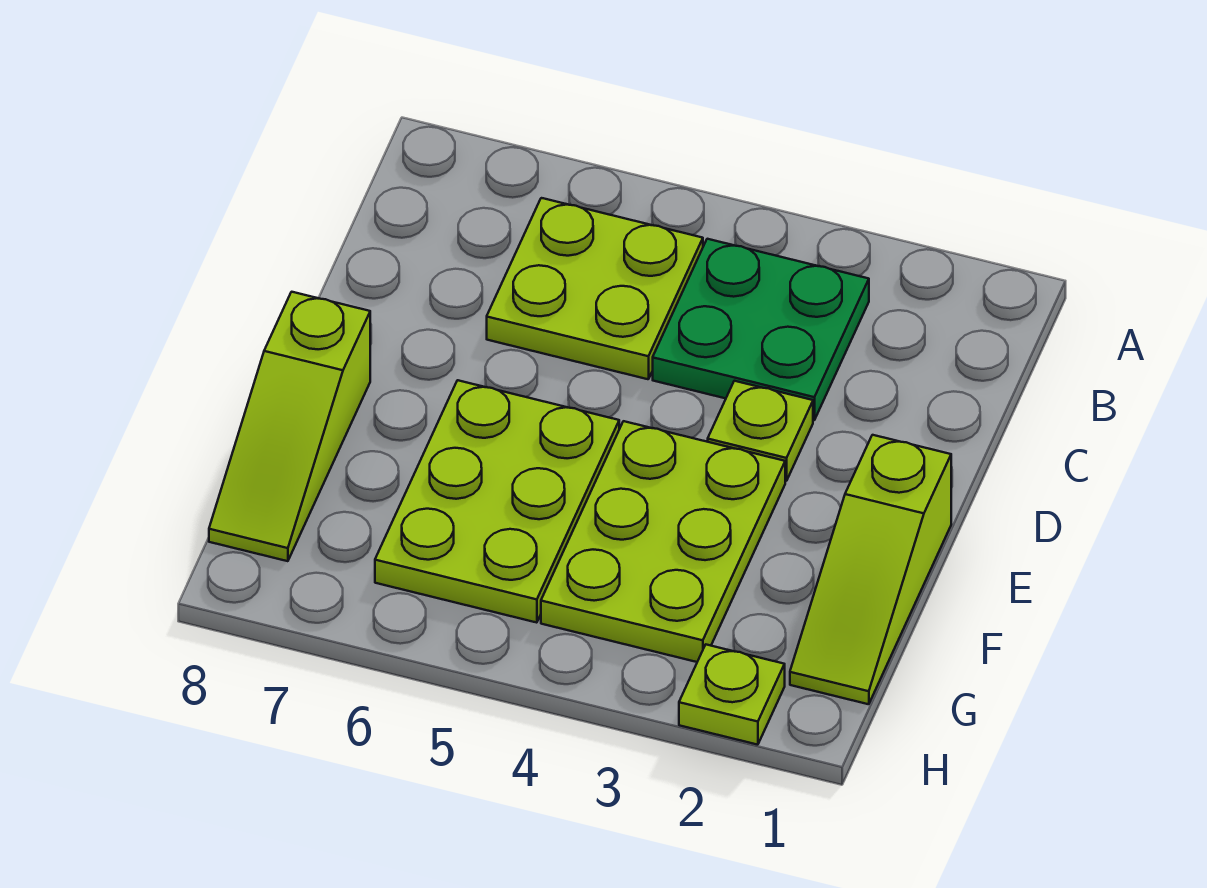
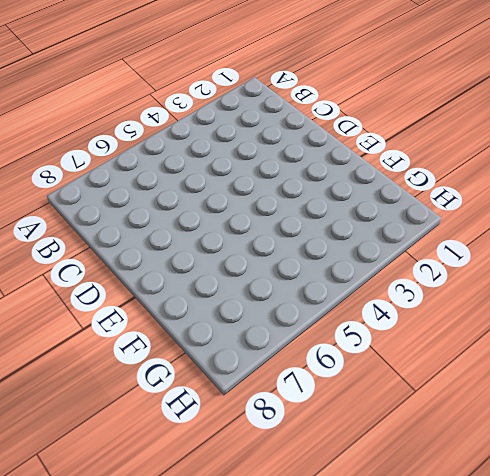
none -> green 2x2 plate [653,239,869,420]
none -> lime 2x2 plate [487,198,703,379]

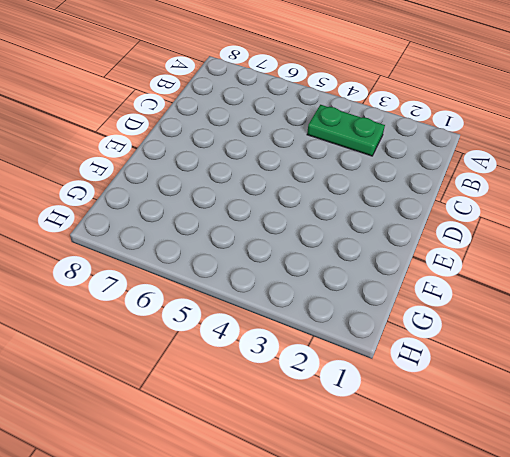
green 1x2 plate [307,105,385,156] -> green 2x2 plate [653,239,869,420]
none -> lime 2x2 plate [487,198,703,379]
none -> lime 1x1 plate [708,381,813,481]

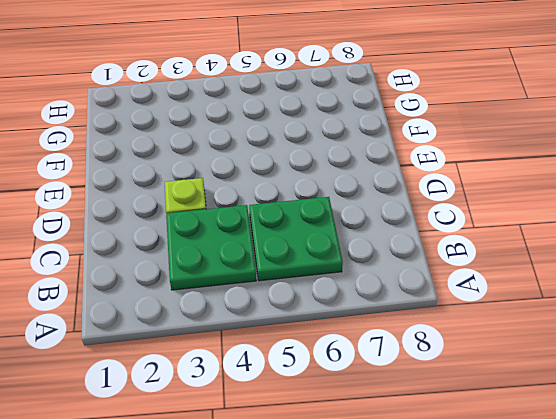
green 2x2 plate [249,197,343,281] -> lime 2x2 plate [487,198,703,379]
none -> lime 1x3 slope [790,435,951,704]
none -> lime 2x3 plate [541,421,785,662]

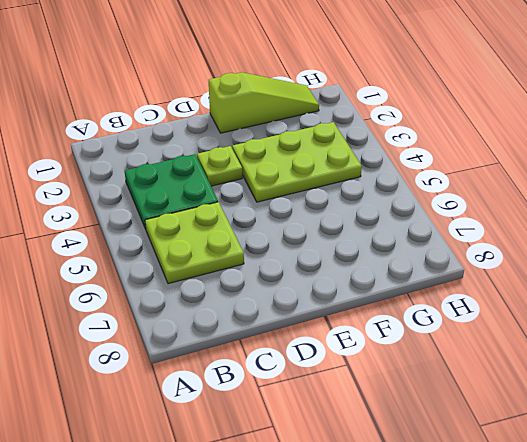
none -> lime 2x3 plate [375,380,619,623]
none -> lime 1x3 slope [209,292,370,561]

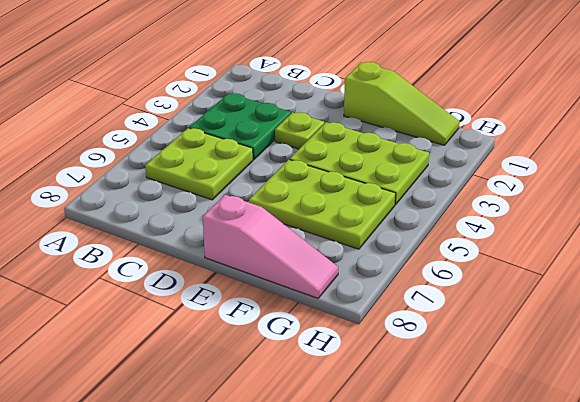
pink 1x3 slope [203,195,338,298] -> lime 1x3 slope [209,292,370,561]
none -> lime 1x1 plate [679,645,785,745]

